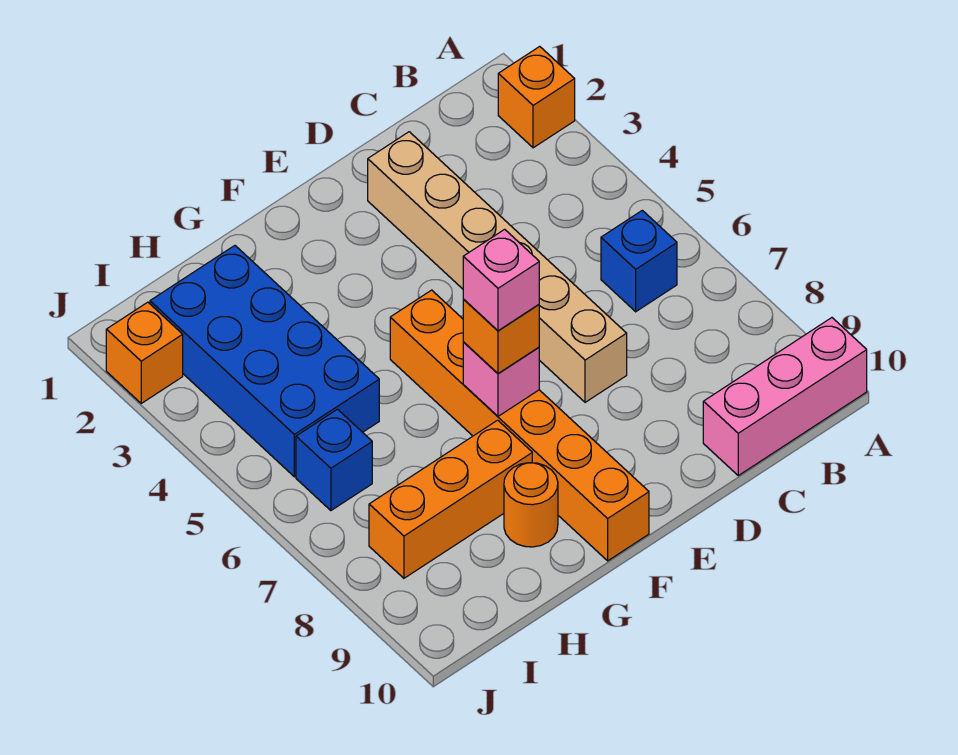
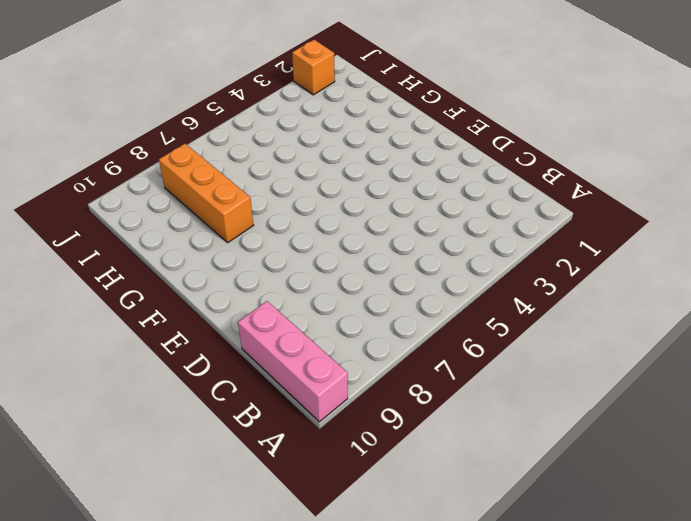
none -> orange 1x1 brick [498,46,575,148]
none -> blue 1x1 brick [601,210,677,312]
none -> tan 1x6 brick [368,132,627,402]

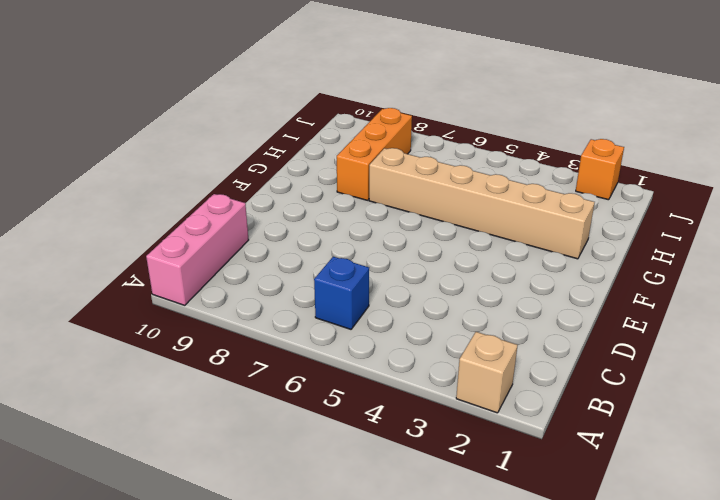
tan 1x1 brick [456,332,518,413] -> orange 1x1 brick [498,46,575,148]
tan 1x6 brick [369,148,595,259] -> tan 1x6 brick moved to [368,132,627,402]
none -> orange 1x6 brick [390,290,649,561]
none -> orange 1x1 round brick [504,463,558,547]
none -> blue 2x4 brick [150,246,379,477]

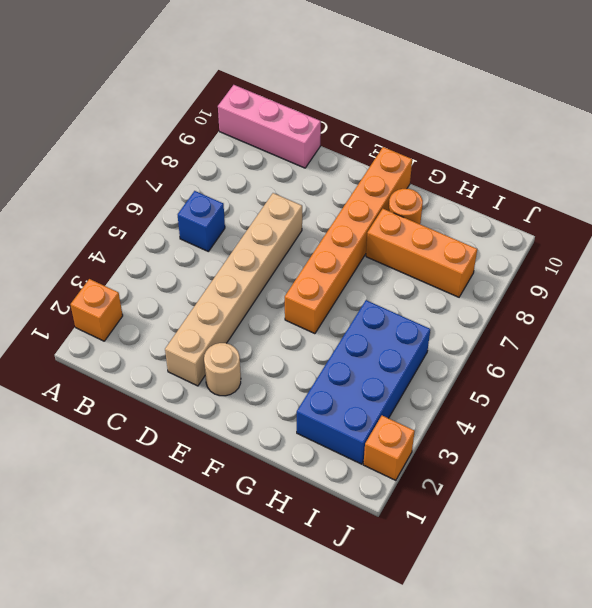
tan 1x1 round brick [204,343,241,396] -> none
none -> blue 1x1 brick [296,409,372,511]
none -> pink 1x1 brick [463,342,539,416]
none -> orange 1x1 brick [463,299,539,373]

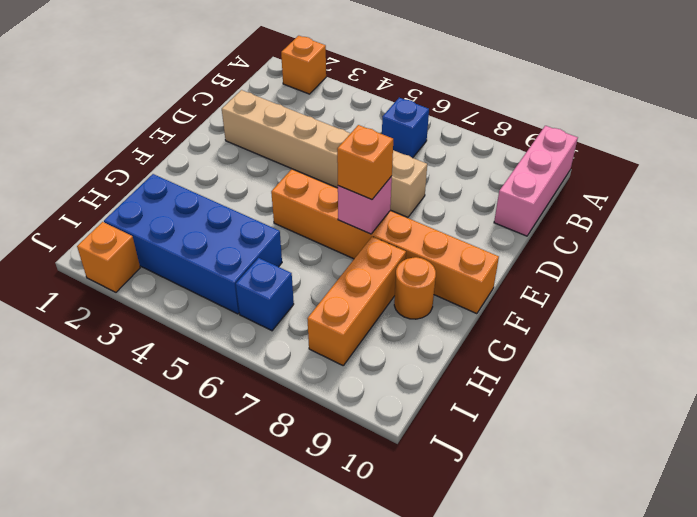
none -> pink 1x1 brick [463,229,539,331]

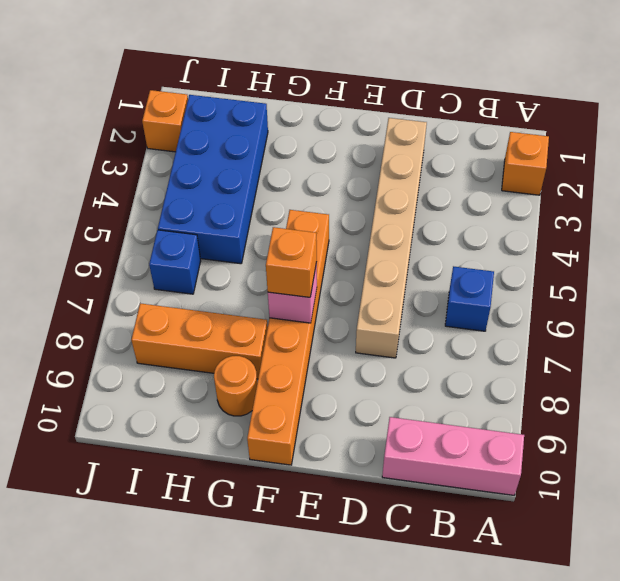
none -> pink 1x1 brick [463,229,539,331]

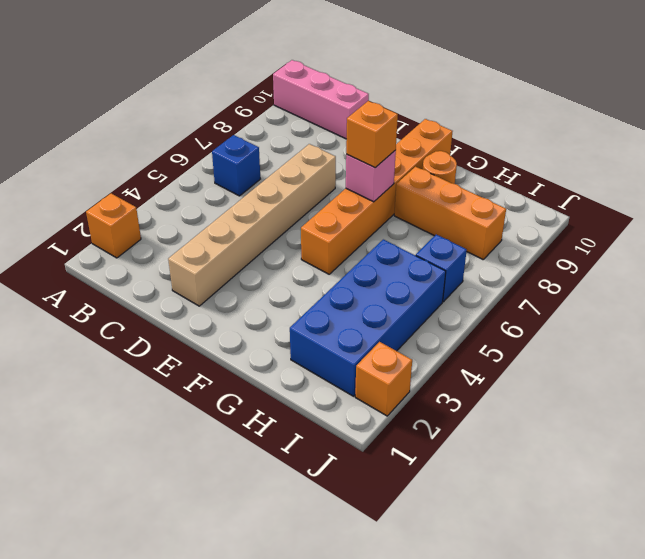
none -> pink 1x1 brick [463,229,539,331]

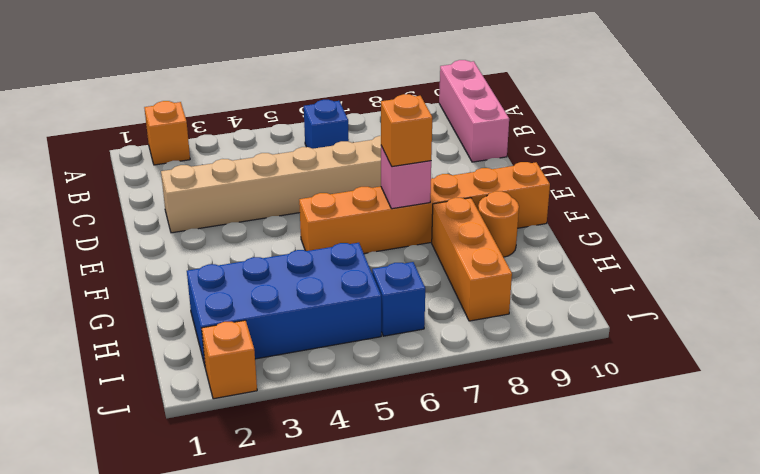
none -> pink 1x1 brick [463,229,539,331]

